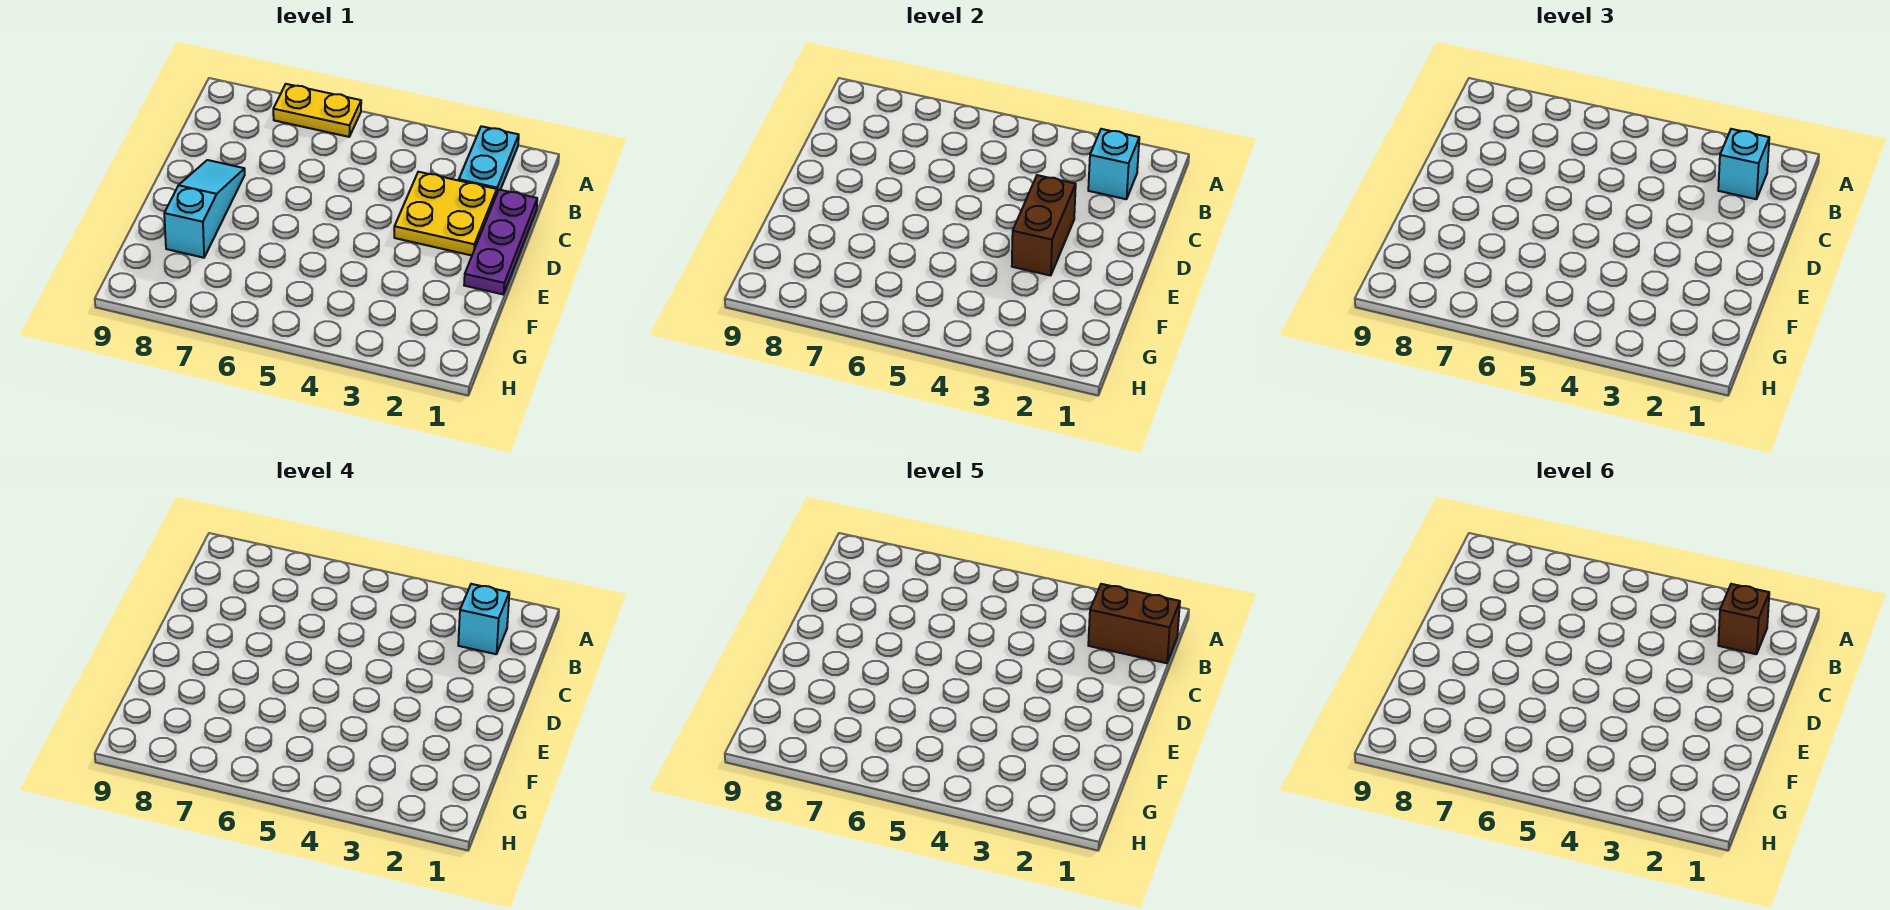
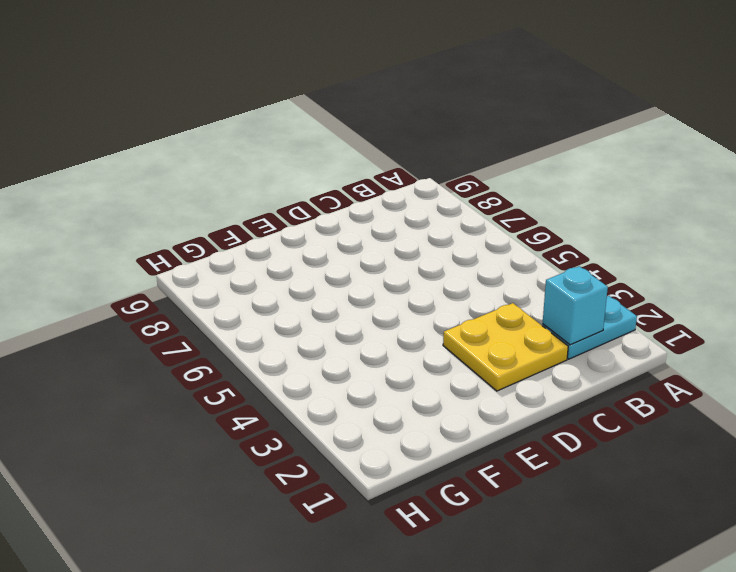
none -> yellow 1x2 plate [273,84,361,137]
none -> purple 1x3 plate [464,190,537,294]

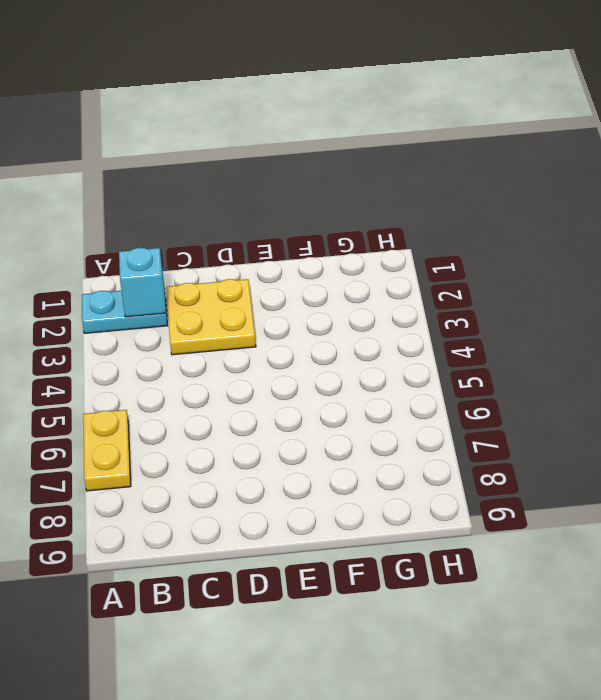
none -> purple 1x3 plate [464,190,537,294]
none -> cyan 1x3 slope [164,160,245,258]

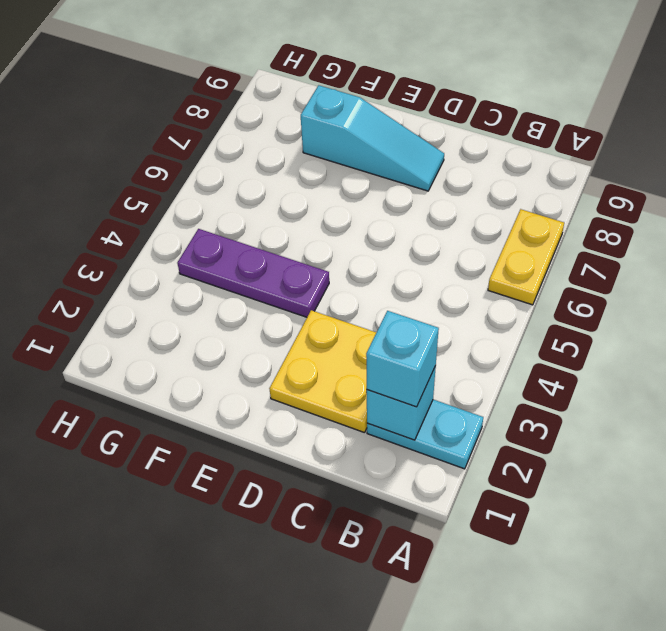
purple 1x3 plate [177,229,329,317] -> purple 1x3 plate moved to [464,190,537,294]
none -> brown 1x2 brick [1012,175,1076,276]
none -> cyan 1x1 brick [458,584,509,654]

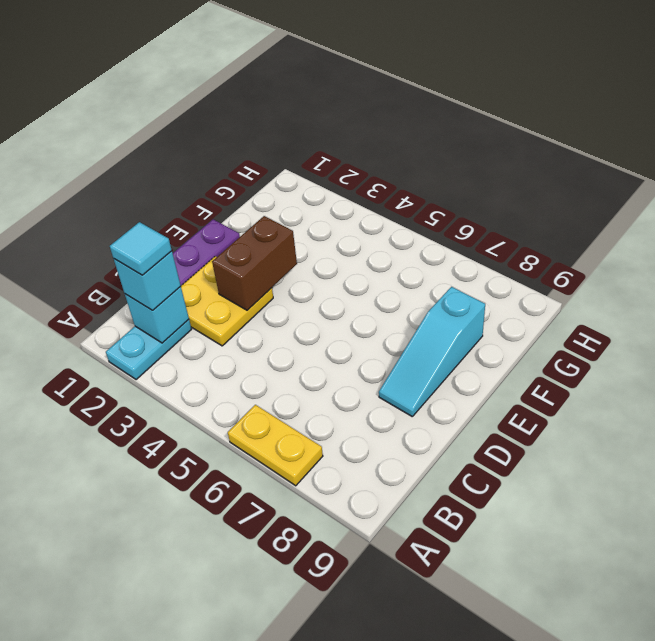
cyan 1x1 tile [110,222,172,275] -> cyan 1x1 brick [458,584,509,654]
none -> brown 1x2 brick [1088,584,1180,663]
none -> brown 1x1 brick [1718,584,1769,654]

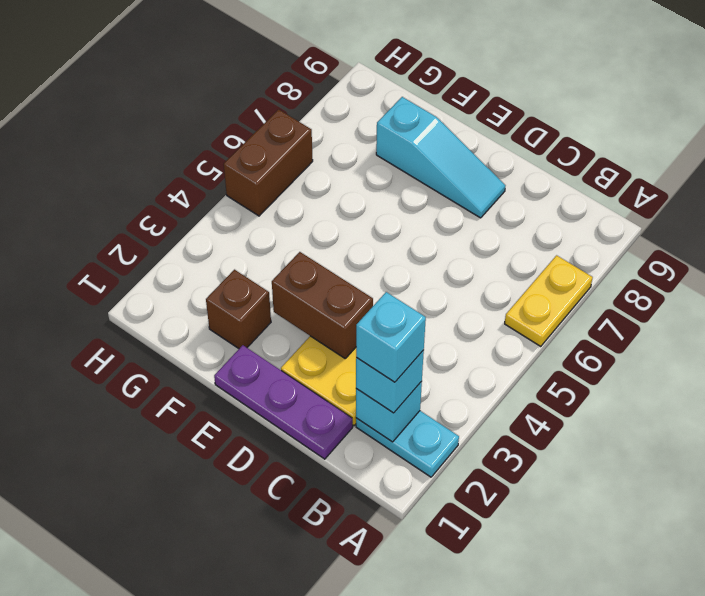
brown 1x1 brick [206,270,271,349] -> brown 1x1 brick moved to [1718,584,1769,654]
brown 1x2 brick [224,109,313,216] -> brown 1x2 brick moved to [1088,584,1180,663]

